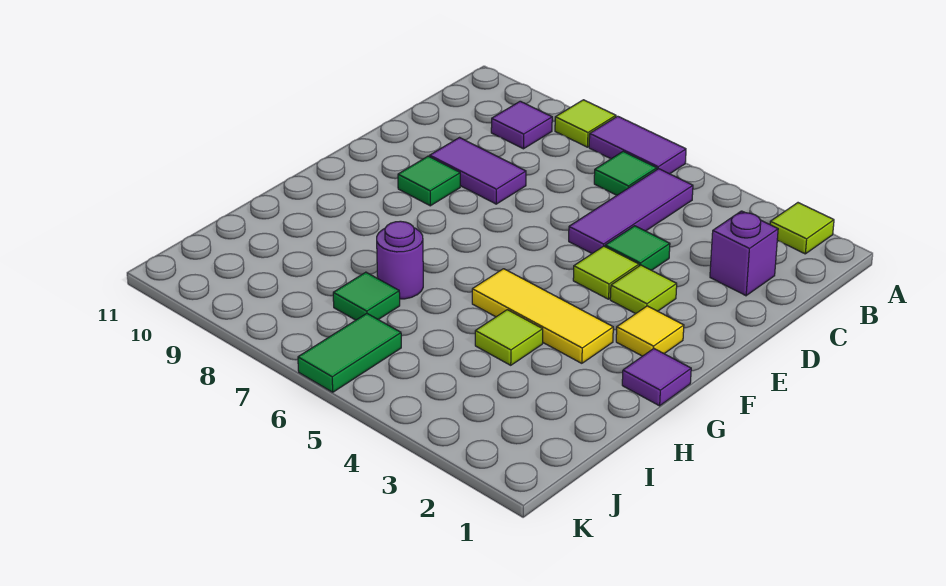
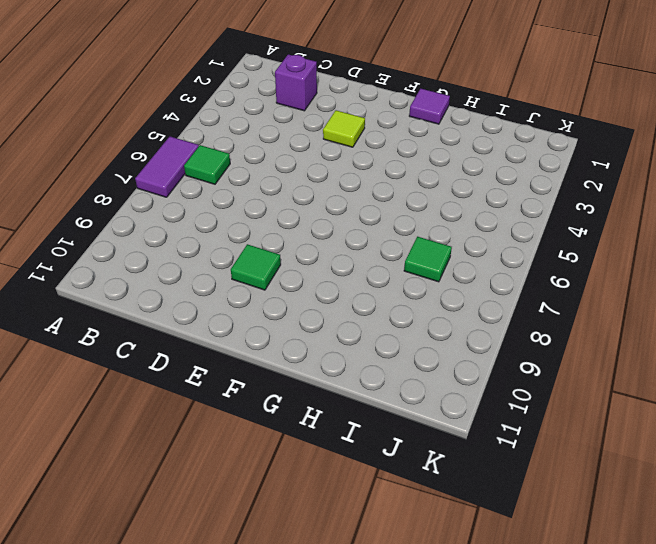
none -> lime 1x1 tile [770,203,834,254]
none -> lime 1x1 tile [555,100,616,147]
none -> purple 1x3 tile [569,169,693,253]

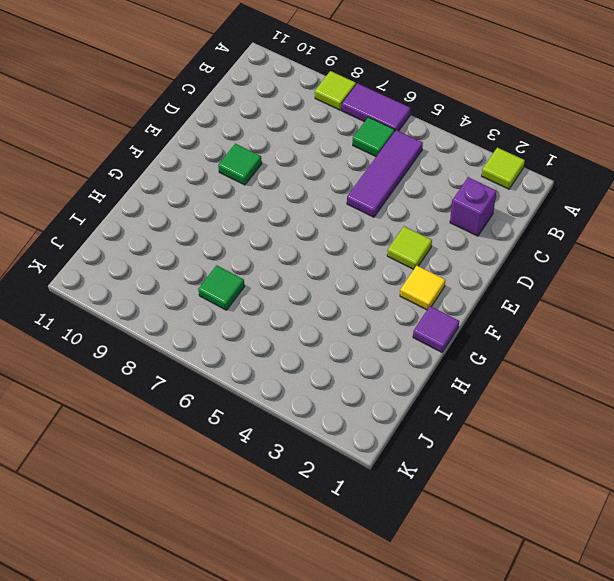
none -> purple 1x1 tile [491,101,552,149]
none -> green 1x1 tile [605,226,670,270]
none -> purple 1x2 tile [430,138,526,204]

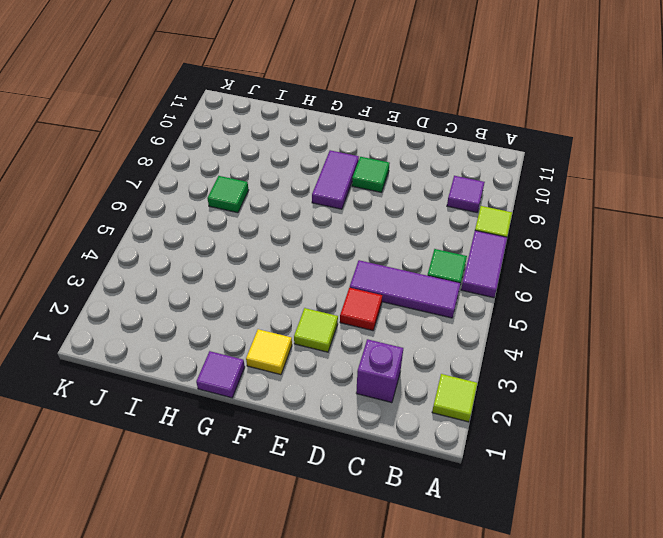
red 1x1 tile [340,288,382,331] -> green 1x1 tile [605,226,670,270]
purple 1x2 tile [312,150,359,209] -> purple 1x2 tile moved to [430,138,526,204]
none -> lime 1x1 tile [573,246,639,299]
none -> yellow 1x3 tile [472,269,613,363]
none -> lime 1x1 tile [475,310,543,365]

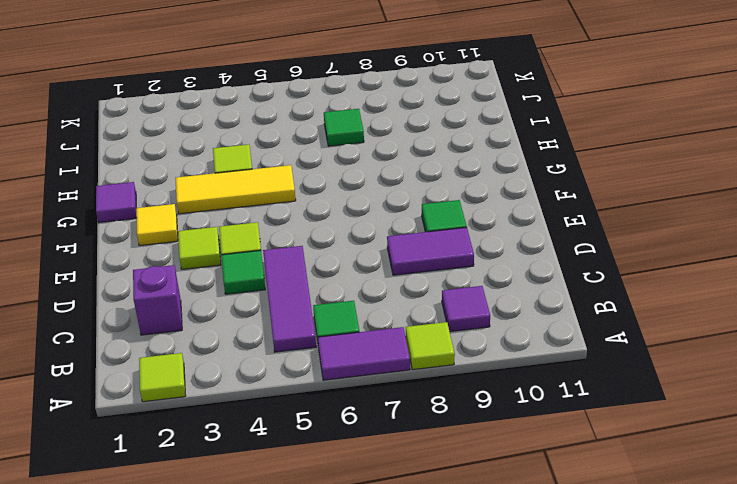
none -> purple 1x1 round brick [377,221,423,299]
none -> green 1x2 tile [298,313,401,392]

